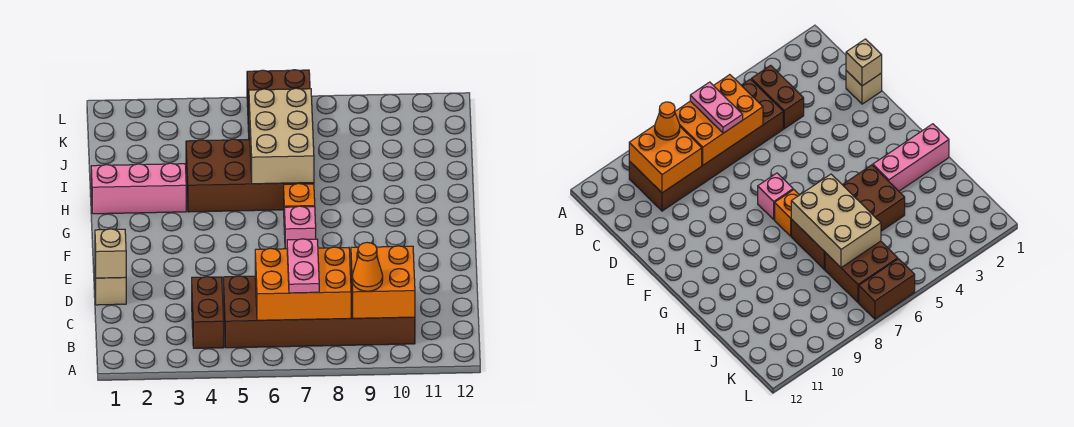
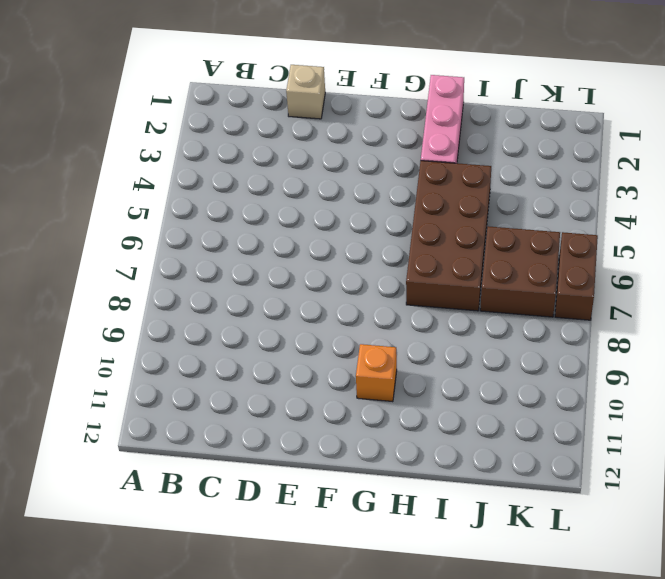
orange 1x1 brick [356,344,397,402] -> orange 1x1 brick moved to [284,184,315,207]
none -> brown 1x2 brick [192,277,224,348]
none -> brown 2x6 brick [223,276,415,348]
none -> pink 1x1 brick [284,206,316,249]

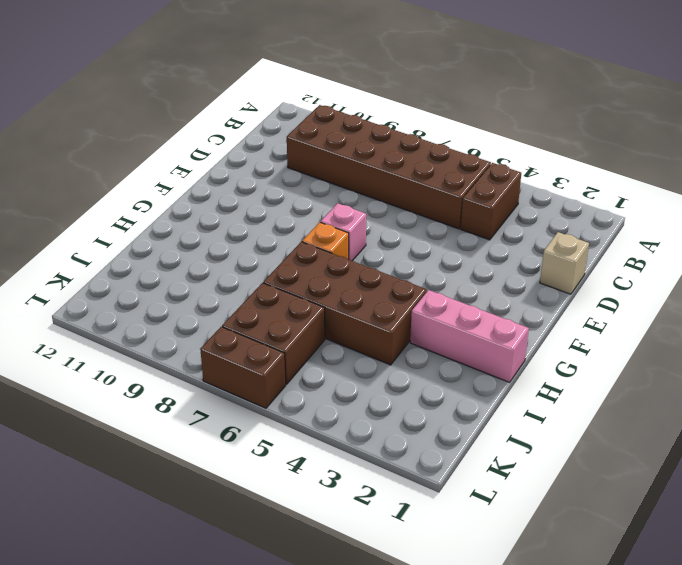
none -> orange 2x3 brick [255,247,351,320]
none -> orange 2x2 brick [351,246,415,318]
none -> tan 1x1 brick [95,229,126,278]

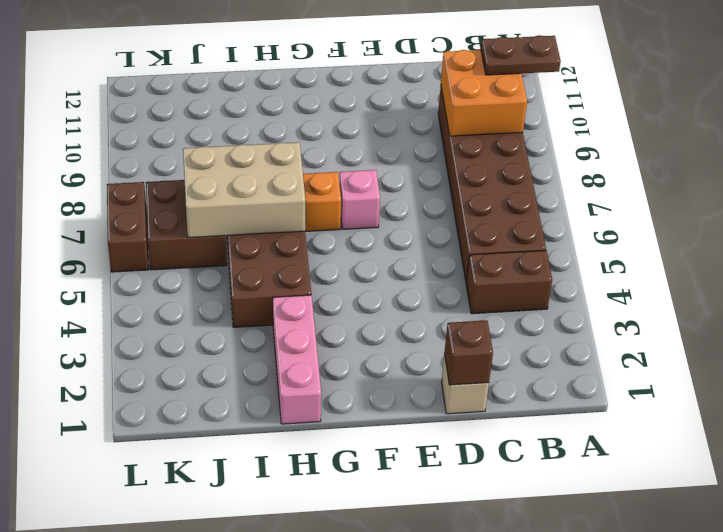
brown 1x2 plate [481,35,561,75] -> none
brown 1x1 brick [444,320,493,385] -> tan 1x1 brick [95,229,126,278]
none -> orange 2x3 brick [255,247,351,320]
none -> pink 1x2 plate [287,239,319,293]
none -> orange 1x1 cone [352,242,383,291]

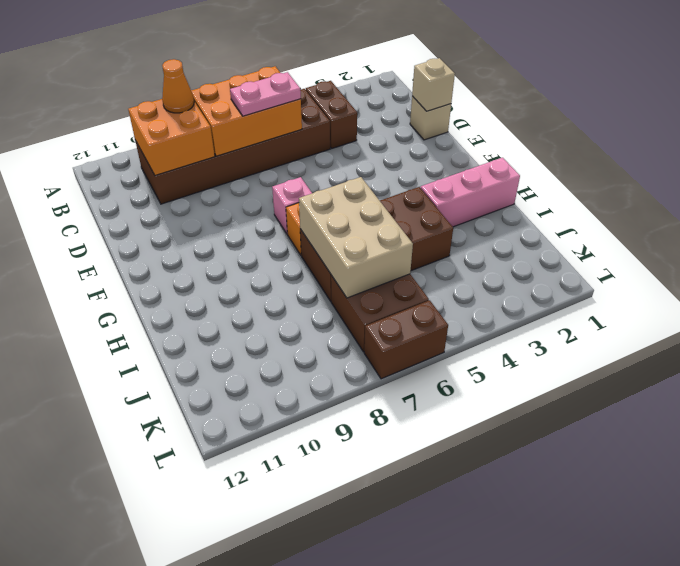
pink 1x2 plate [230,72,301,116] -> pink 1x2 plate turned to [287,239,319,293]

